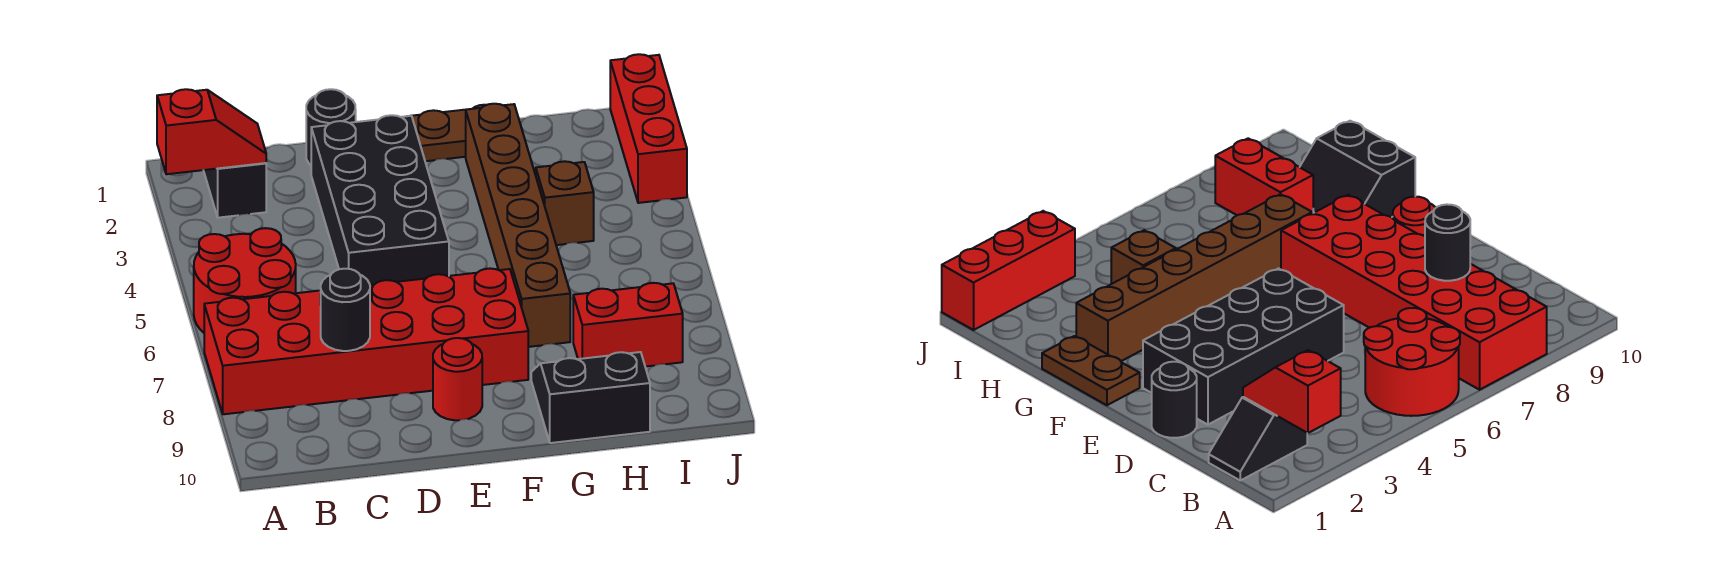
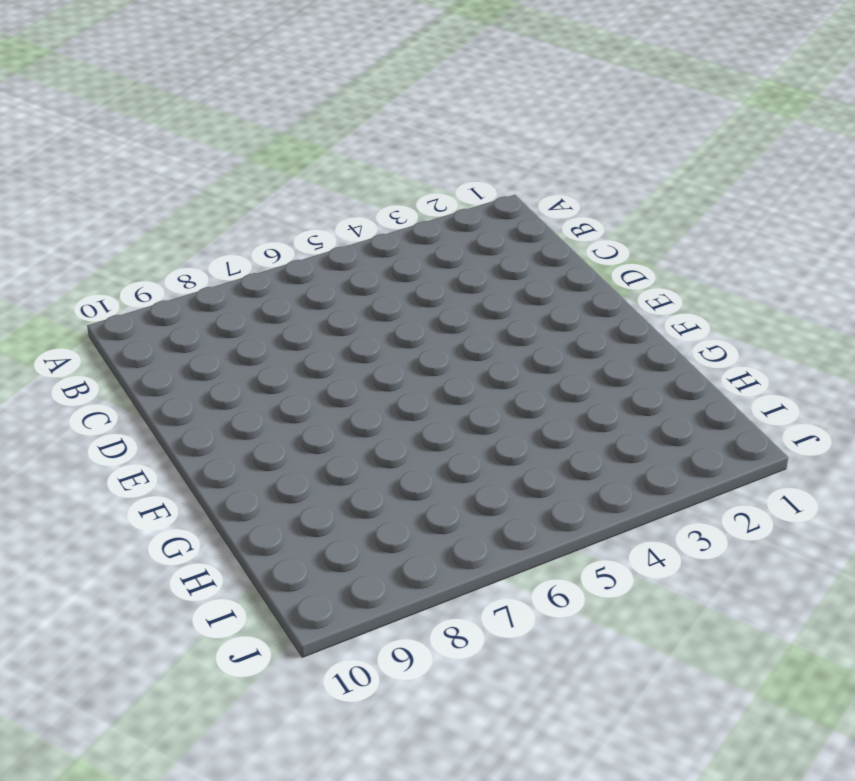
none -> red 2x2 round brick [194,228,296,333]
none -> red 2x6 brick [204,269,528,414]
none -> black 1x2 slope [204,163,266,218]

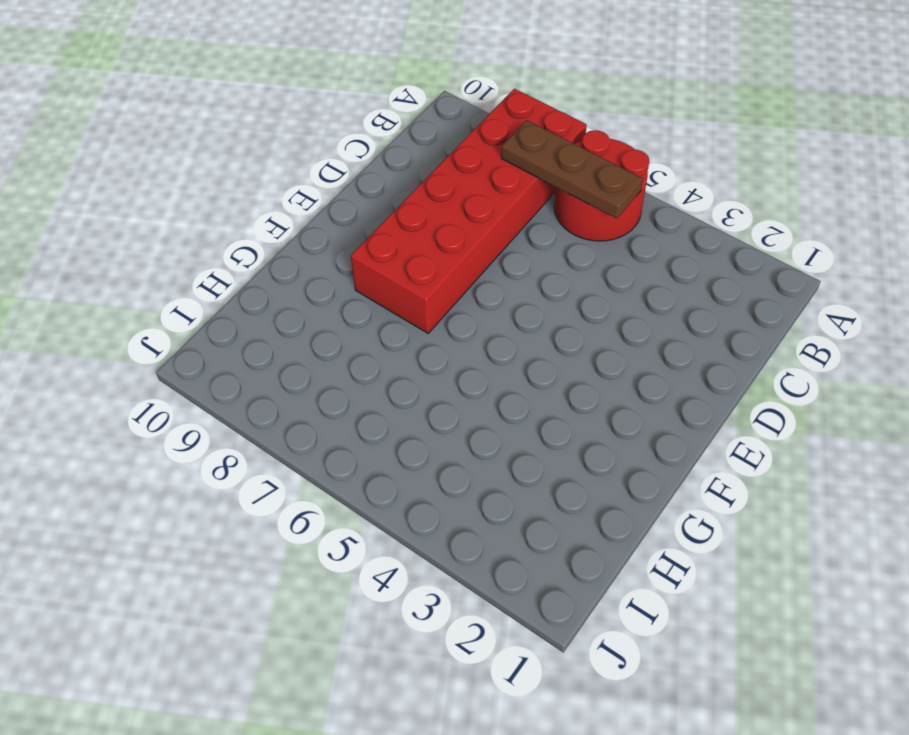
brown 1x3 plate [501,120,643,219] -> none
none -> black 1x2 slope [204,163,266,218]
none -> black 1x1 round brick [306,89,356,165]
none -> black 2x4 brick [311,115,449,285]

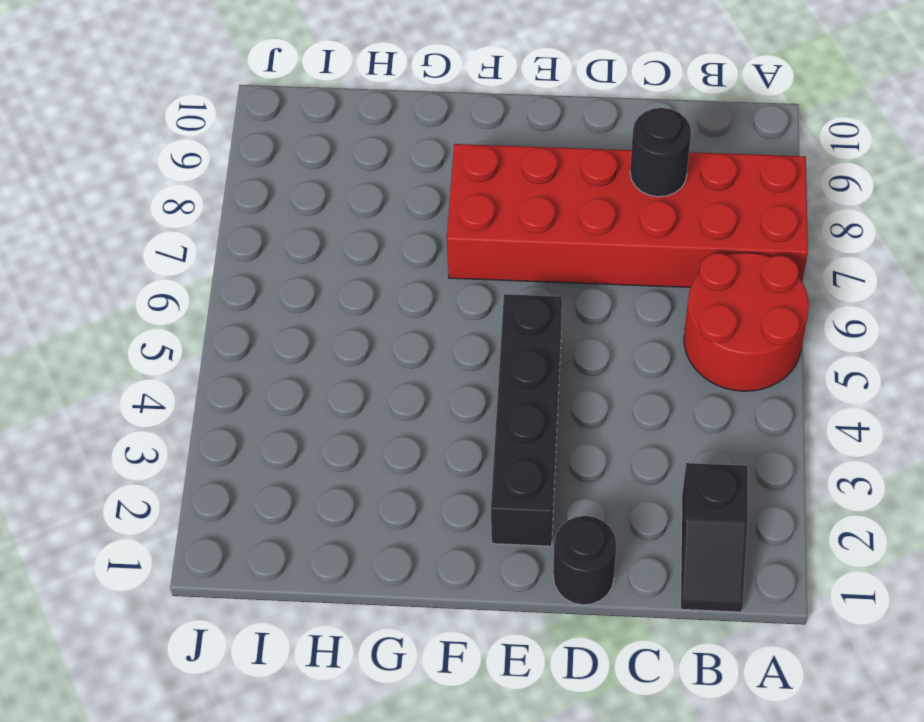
black 1x4 brick [491,294,562,546] -> black 2x4 brick [311,115,449,285]
none -> red 1x1 round brick [433,338,482,420]
none -> brown 1x2 plate [412,105,485,161]
none -> brown 1x6 brick [466,104,570,347]

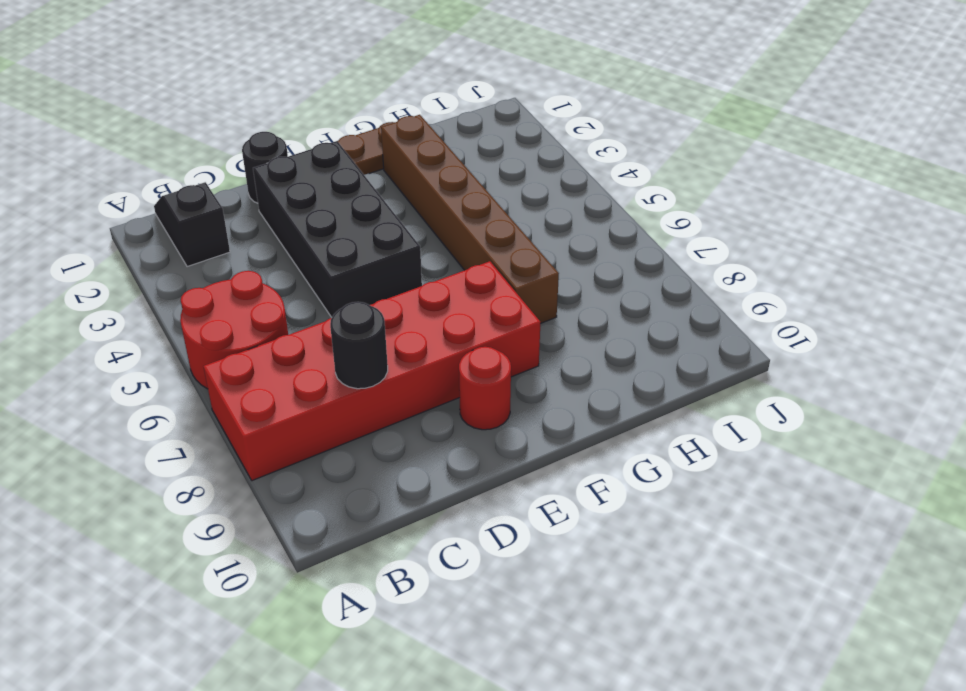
none -> black 2x2 slope [531,352,650,443]
none -> brown 1x1 brick [536,161,594,245]
none -> red 1x2 brick [573,283,683,367]

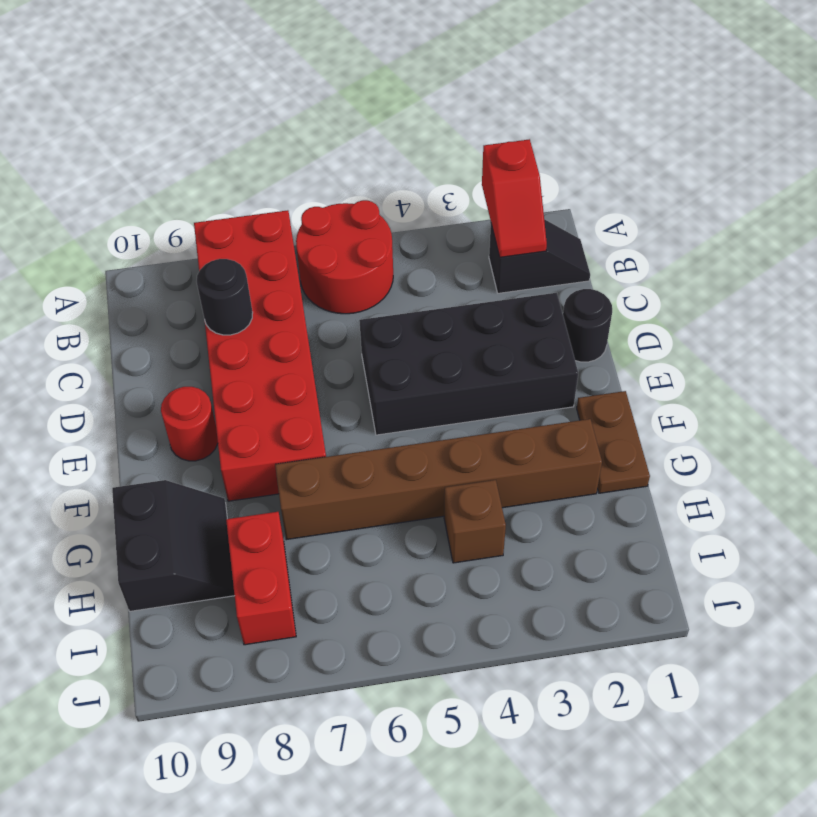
none -> red 1x3 brick [610,54,687,203]

